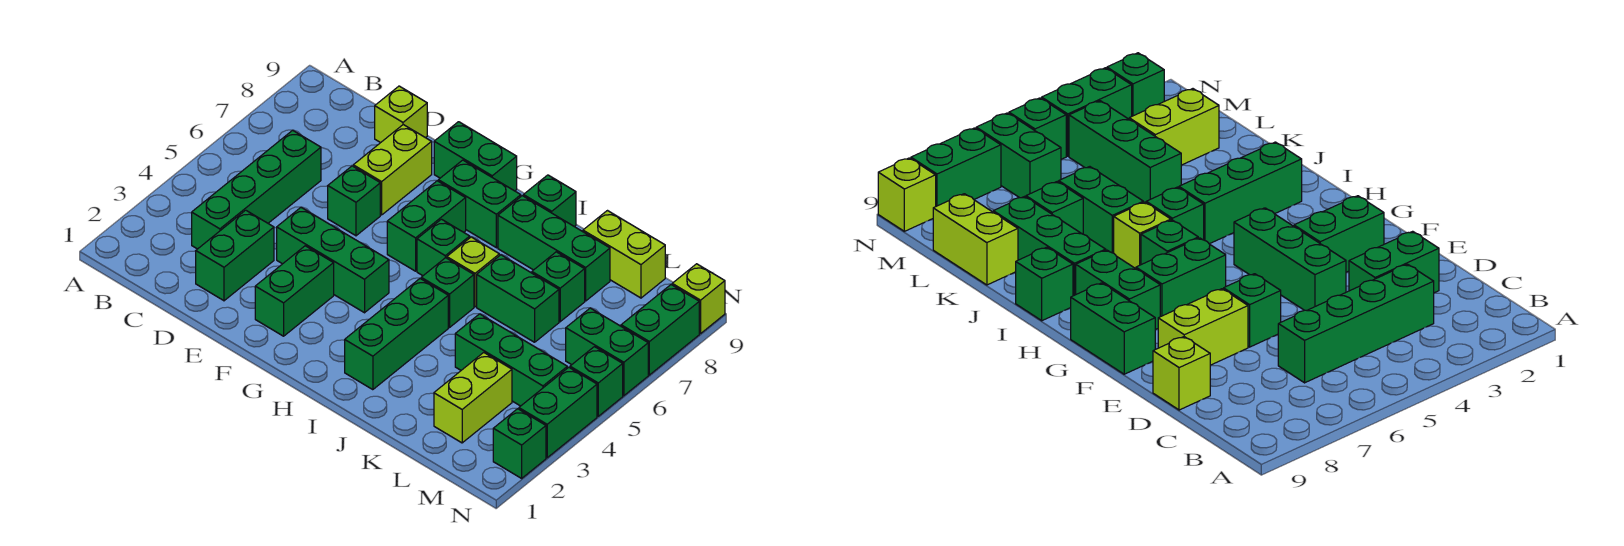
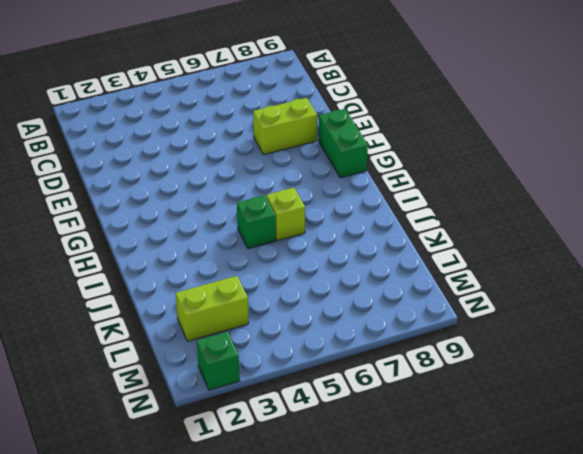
none -> green 1x4 brick [192,130,321,249]
none -> green 1x2 brick [196,210,274,301]
none -> lime 1x1 brick [375,86,427,143]

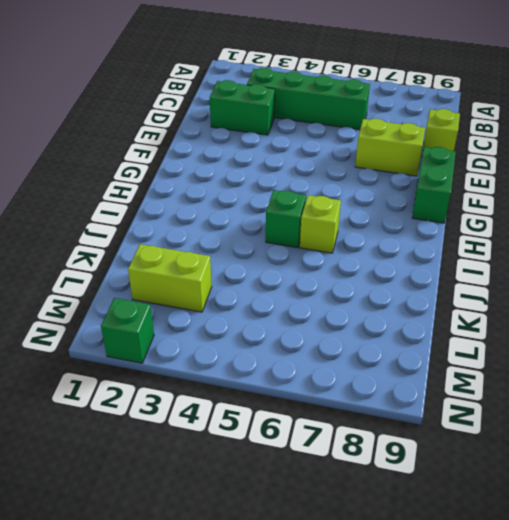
none -> green 1x3 brick [277,208,389,313]
none -> green 1x1 brick [328,166,380,236]
none -> green 1x2 brick [255,246,334,336]

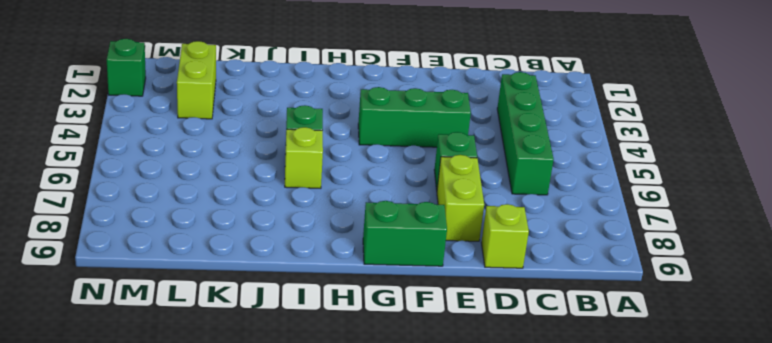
none -> green 1x2 brick [196,210,274,301]
none -> green 1x2 brick [255,246,334,336]
none -> green 1x2 brick [387,181,466,271]

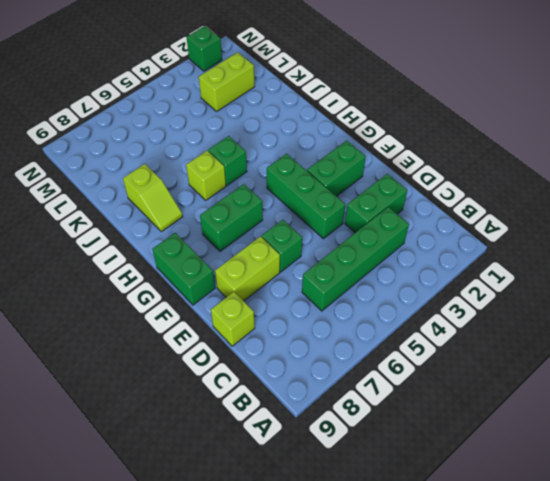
lime 1x2 slope [123,164,183,232] -> green 1x3 brick [498,196,610,301]
none -> green 1x2 brick [438,160,521,248]
none -> green 1x1 brick [417,219,470,276]
none -> green 1x3 brick [345,279,448,390]

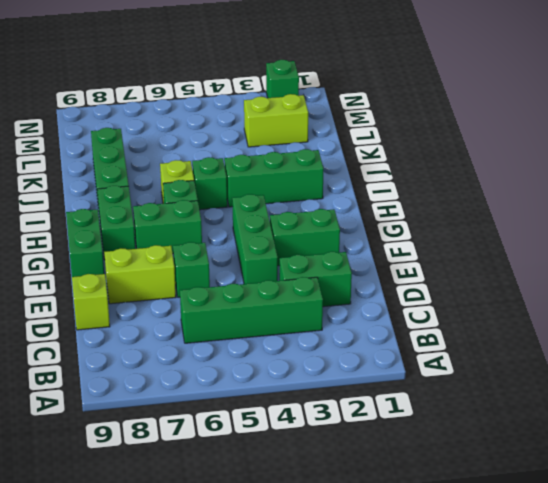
none -> green 1x1 brick [523,175,576,227]
none -> green 1x2 brick [477,255,559,342]
none -> green 1x3 brick [455,314,567,406]

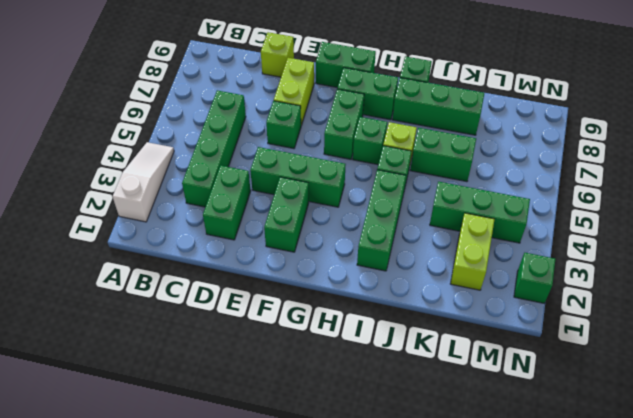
white 1x3 slope [113,142,174,222] -> none
none -> green 1x1 brick [532,252,585,322]
none -> lime 1x2 brick [583,211,665,298]
none -> green 1x2 brick [566,308,648,396]

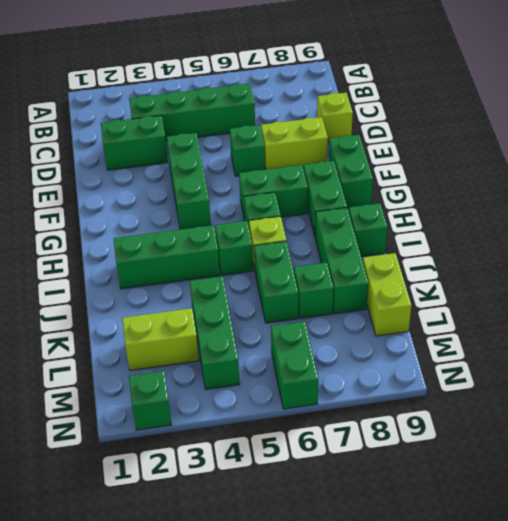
none -> green 1x2 brick [255,246,334,336]
none -> green 1x2 brick [519,367,597,458]
none -> green 1x1 brick [570,347,623,416]

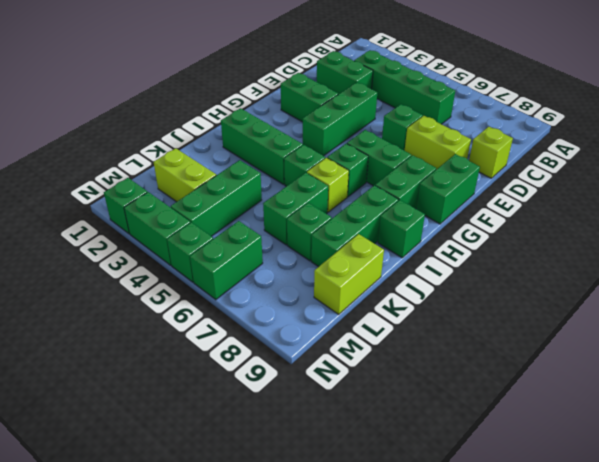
none -> green 1x2 brick [621,285,699,375]
none -> lime 1x1 brick [672,264,725,334]

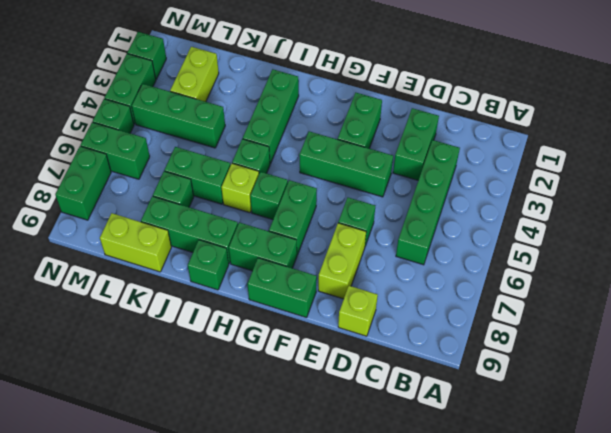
none -> lime 1x1 brick [672,264,725,334]

